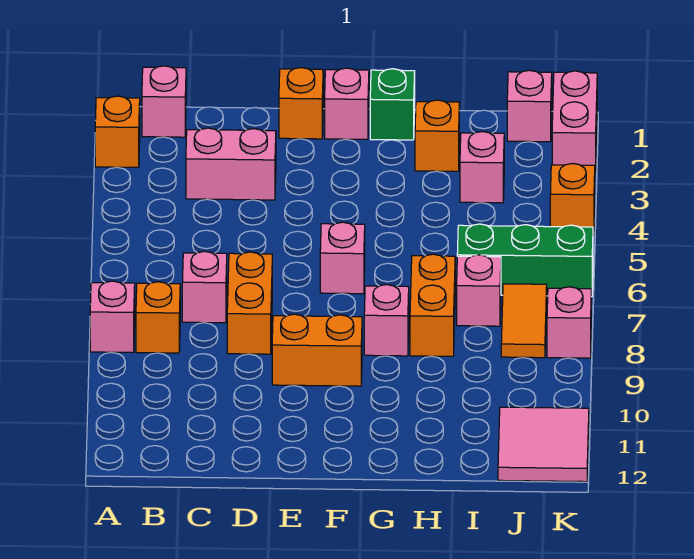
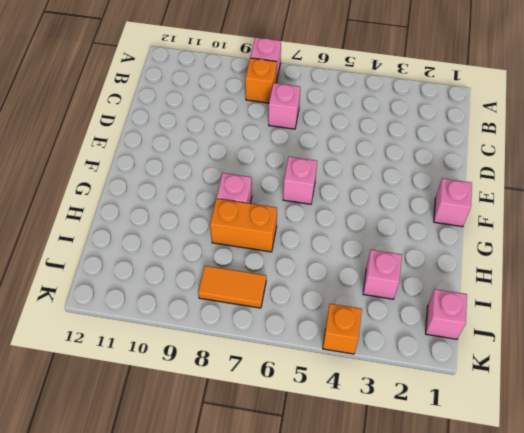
none -> orange 1x1 brick [95,96,140,167]
none -> pink 1x1 brick [142,66,186,137]
none -> pink 1x2 brick [186,128,276,200]

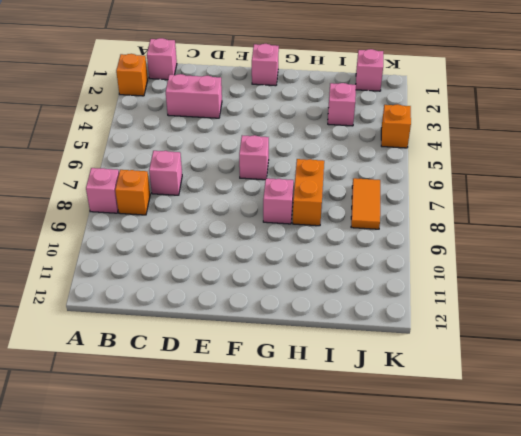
none -> orange 1x2 brick [227,252,272,354]
none -> orange 1x1 brick [279,68,323,139]
none -> orange 1x2 brick [272,314,362,386]

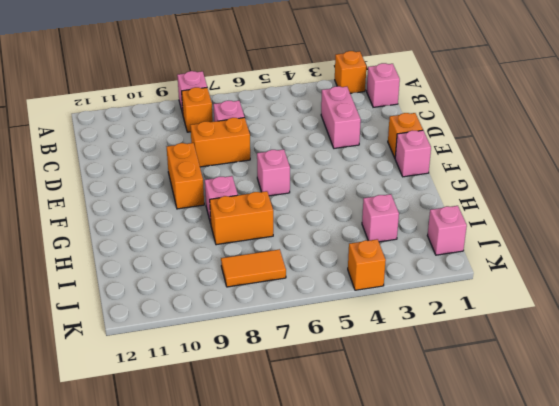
none -> green 1x1 brick [370,69,415,140]
none -> orange 1x1 brick [415,100,459,171]
none -> green 1x3 brick [457,224,593,297]

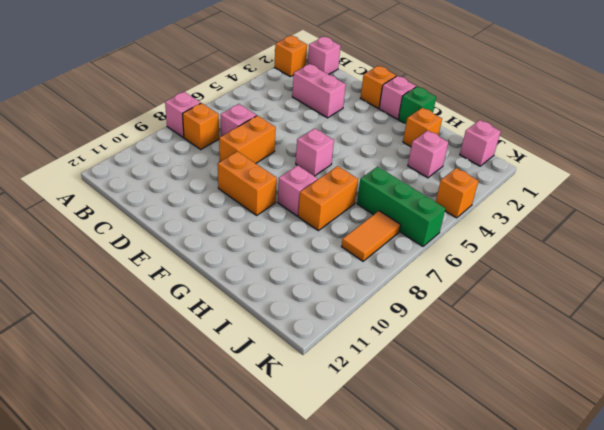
none -> pink 1x1 brick [457,255,501,326]
none -> pink 2x2 tile [498,407,589,482]
none -> pink 1x2 brick [552,71,597,173]

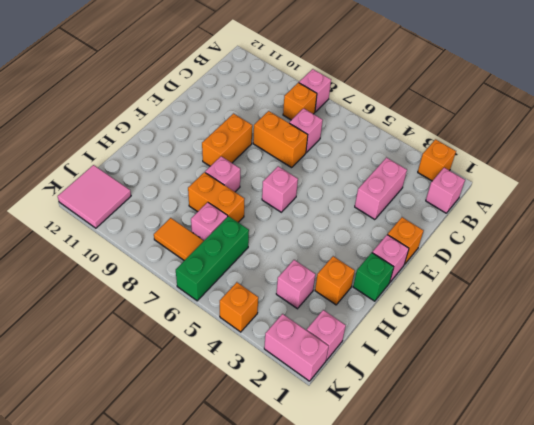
none -> pink 1x1 brick [547,287,591,358]

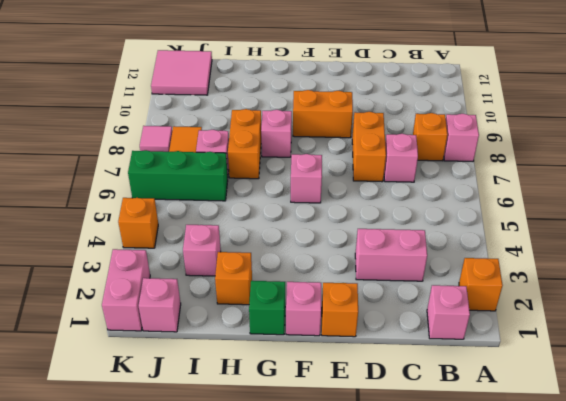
pink 1x1 tile [140,126,172,152] -> pink 1x1 brick [547,287,591,358]

